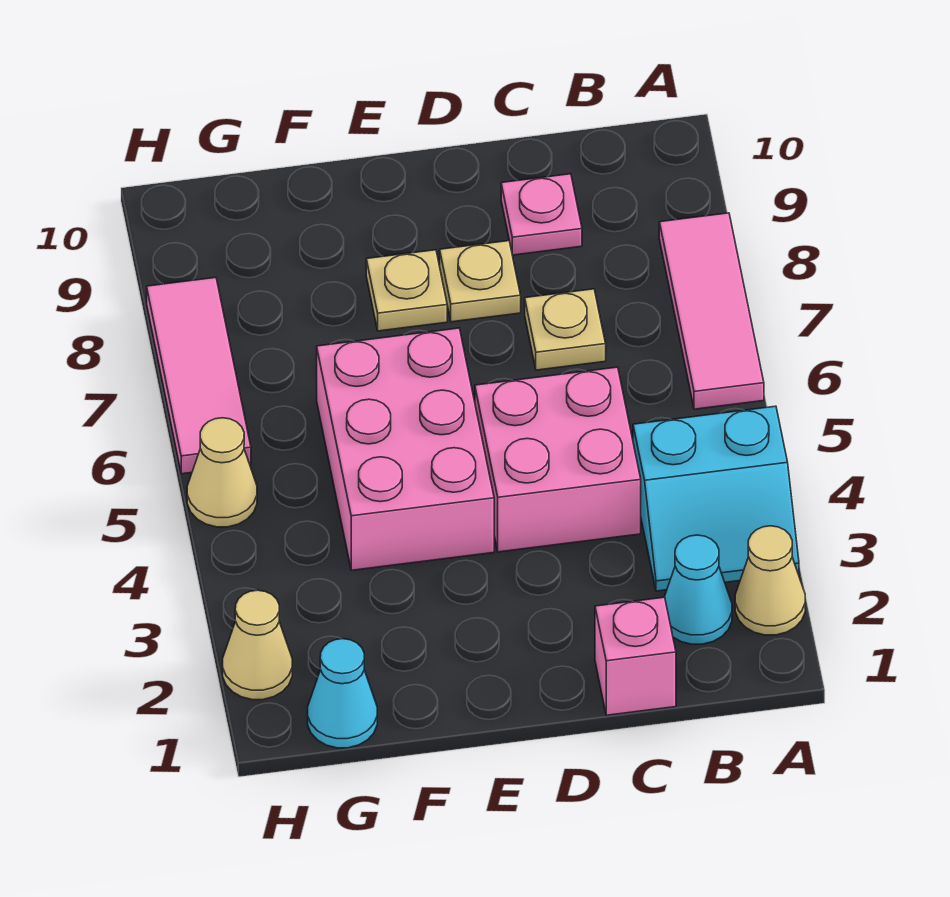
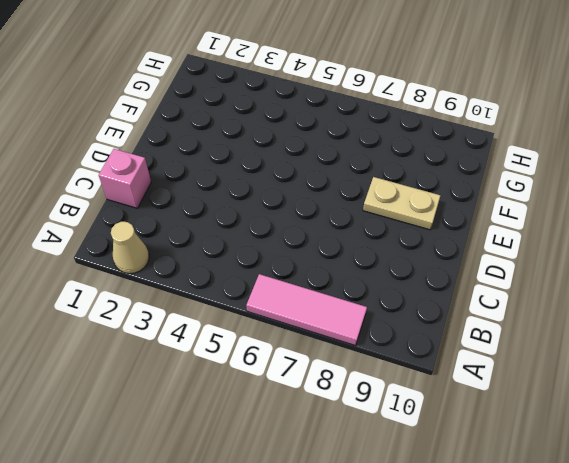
tan 1x2 plate [363,177,440,230] -> tan 1x1 plate [366,250,447,331]
none -> cyan 2x2 slope [633,406,799,591]
none -> cyan 1x1 cone [665,535,732,644]
none -> pink 2x2 brick [475,367,641,552]

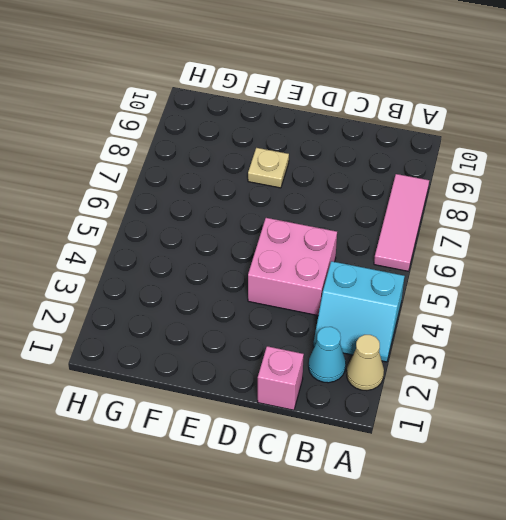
none -> tan 1x1 plate [525,289,606,370]
none -> pink 1x1 plate [501,174,582,255]
none -> tan 1x1 plate [440,241,521,322]

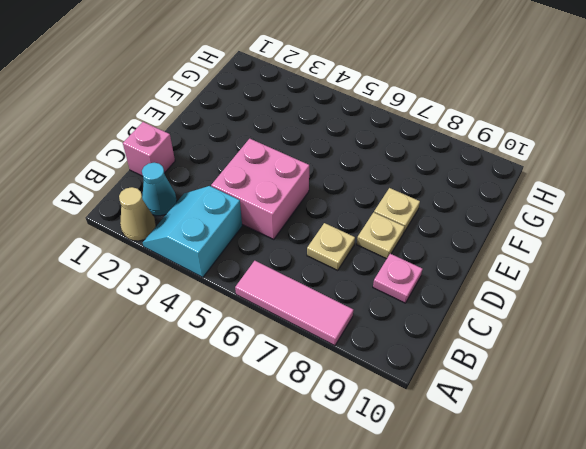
none -> pink 2x3 brick [317,328,494,570]
none -> cyan 1x1 cone [308,639,377,748]
none -> tan 1x1 cone [223,590,292,700]

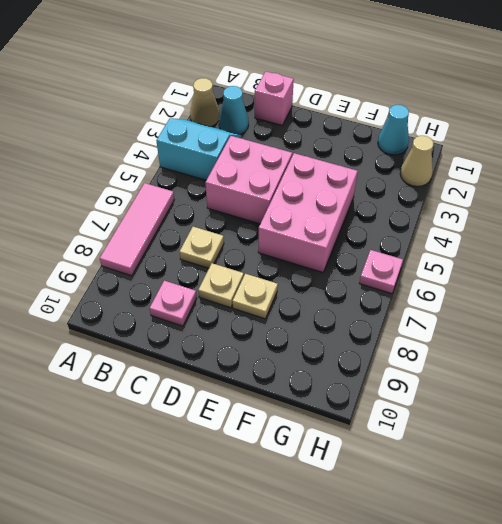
pink 1x1 plate [359,250,403,294] -> pink 1x3 tile [147,278,251,474]
none -> tan 1x1 cone [187,418,257,527]

